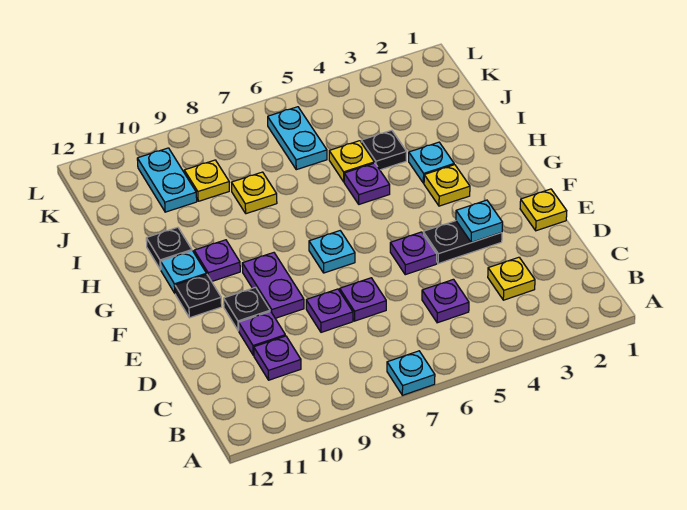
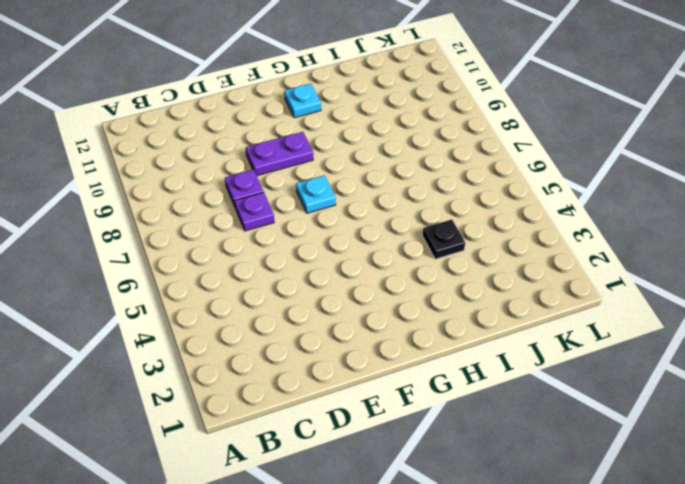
none -> cyan 1x1 plate [387,351,435,395]
none -> yellow 1x1 plate [488,257,535,300]
none -> purple 1x1 plate [422,279,469,323]

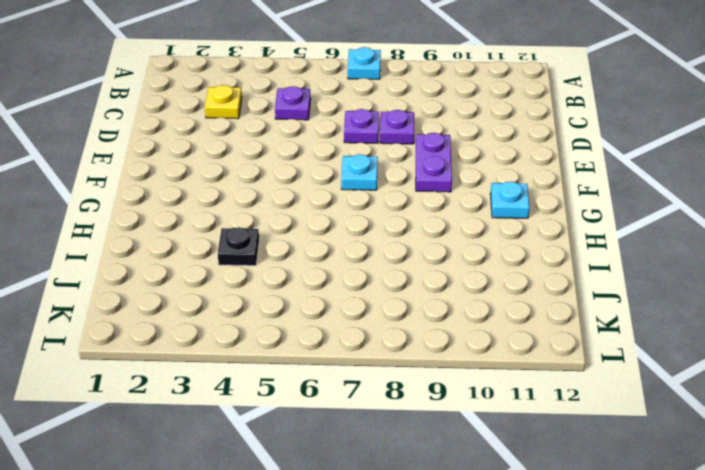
none -> purple 1x1 plate [254,336,301,380]
none -> purple 1x1 plate [239,312,285,355]
none -> yellow 1x1 plate [520,189,567,231]

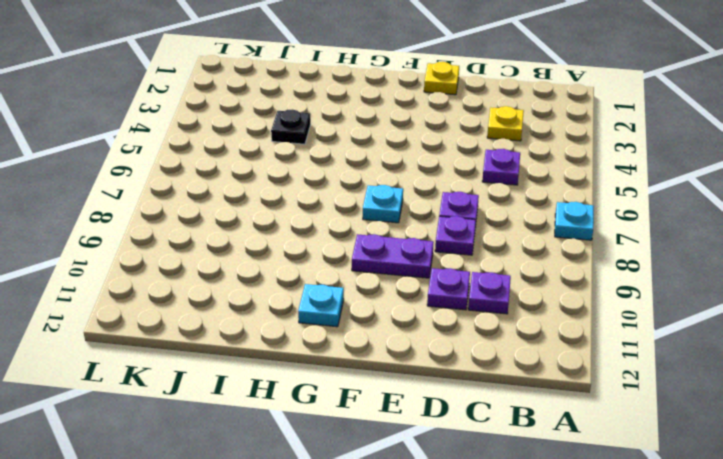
none -> black 1x2 plate [423,221,502,264]
none -> purple 1x1 plate [390,232,437,275]
none -> black 1x1 plate [224,287,270,331]

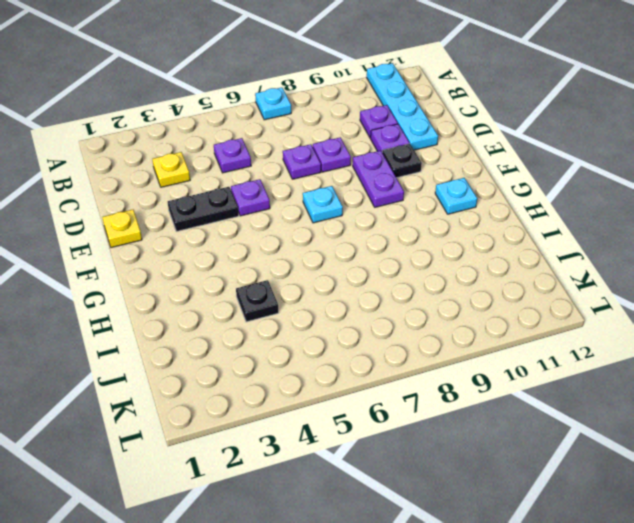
cyan 1x4 plate [367,63,438,150] -> none
none -> black 1x1 plate [175,275,222,318]
none -> yellow 1x1 plate [424,165,470,206]
none -> purple 1x1 plate [194,240,240,281]

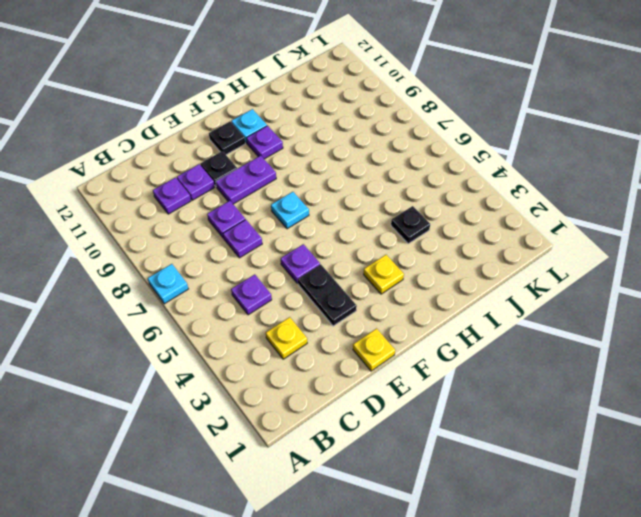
none -> cyan 1x1 plate [409,142,454,183]
none -> purple 1x1 plate [344,163,390,204]
none -> black 1x1 plate [146,227,192,270]

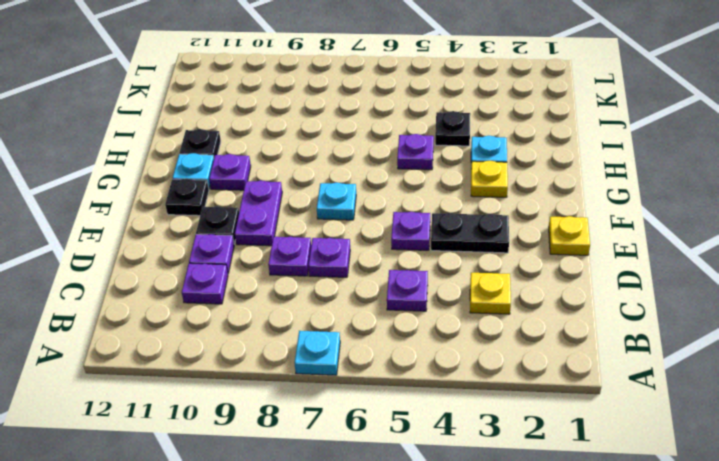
none -> yellow 1x1 plate [329,141,374,182]
none -> yellow 1x1 plate [232,172,277,214]
none -> cyan 1x2 plate [268,107,327,170]

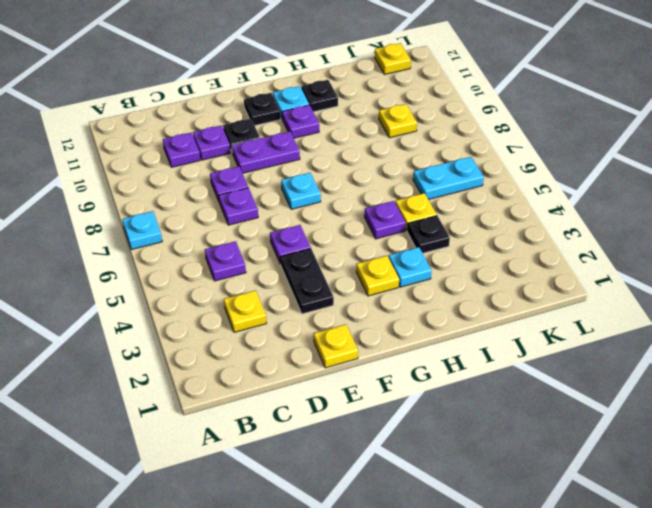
yellow 1x1 plate [375,43,411,74] -> yellow 1x1 plate moved to [232,172,277,214]
none -> cyan 1x2 plate [137,148,197,212]
none -> cyan 1x1 plate [456,200,503,243]

